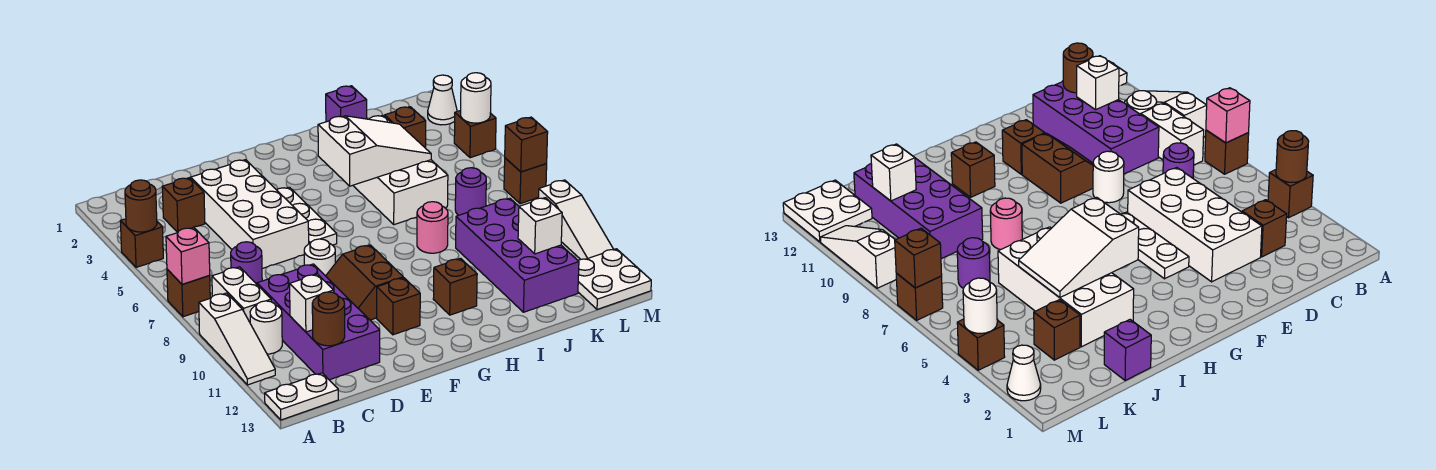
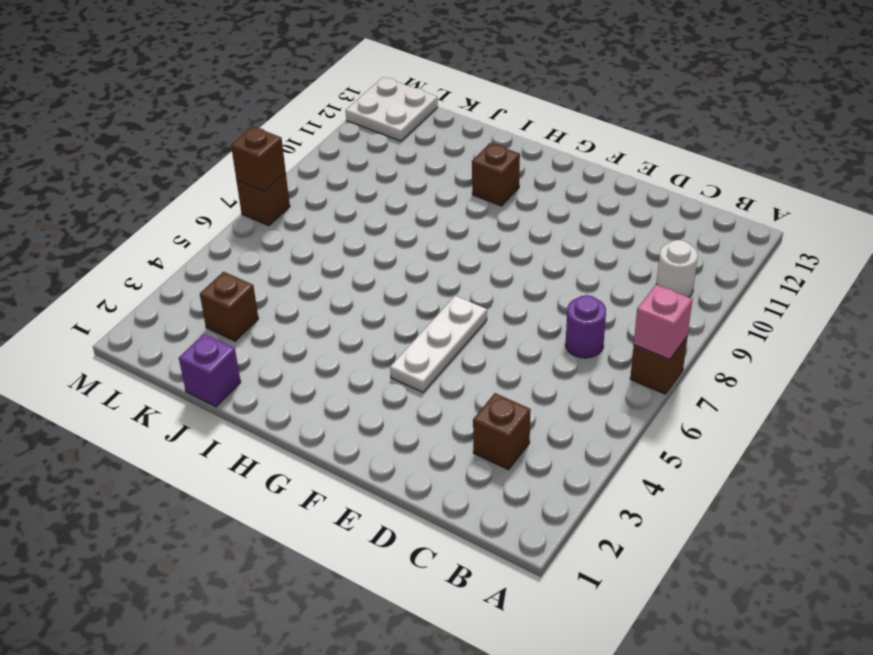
none -> brown 1x1 brick [120,219,163,267]
none -> white 1x3 slope [199,293,275,385]
none -> white 1x2 plate [265,373,338,420]
none -> white 1x2 brick [212,267,271,322]

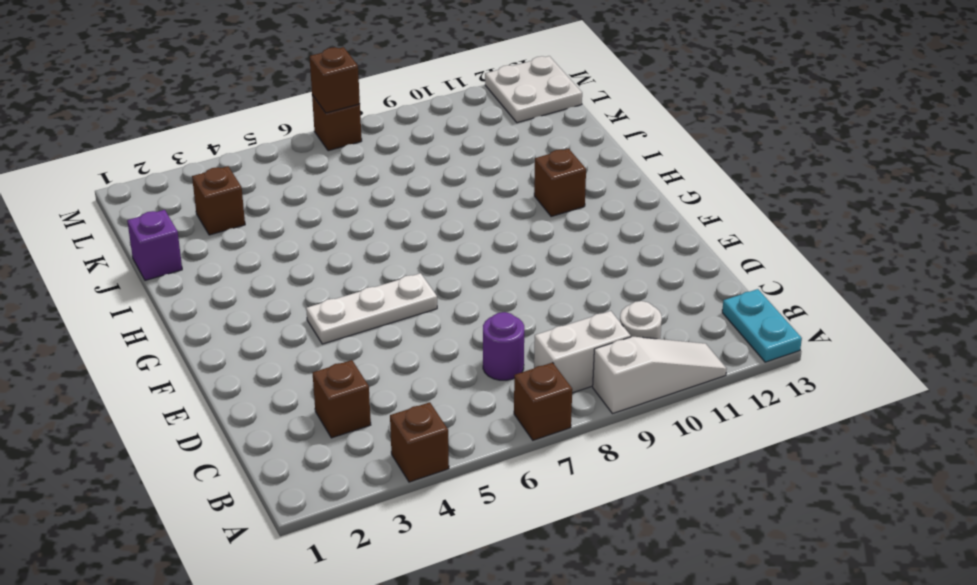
cyan 1x2 plate [722,289,802,362] -> white 1x2 plate [265,373,338,420]
none -> purple 2x4 brick [257,264,380,380]
none -> white 2x4 brick [191,160,309,269]
none -> white 1x1 round brick [304,239,335,276]
none -> brown 2x2 slope [326,245,403,320]

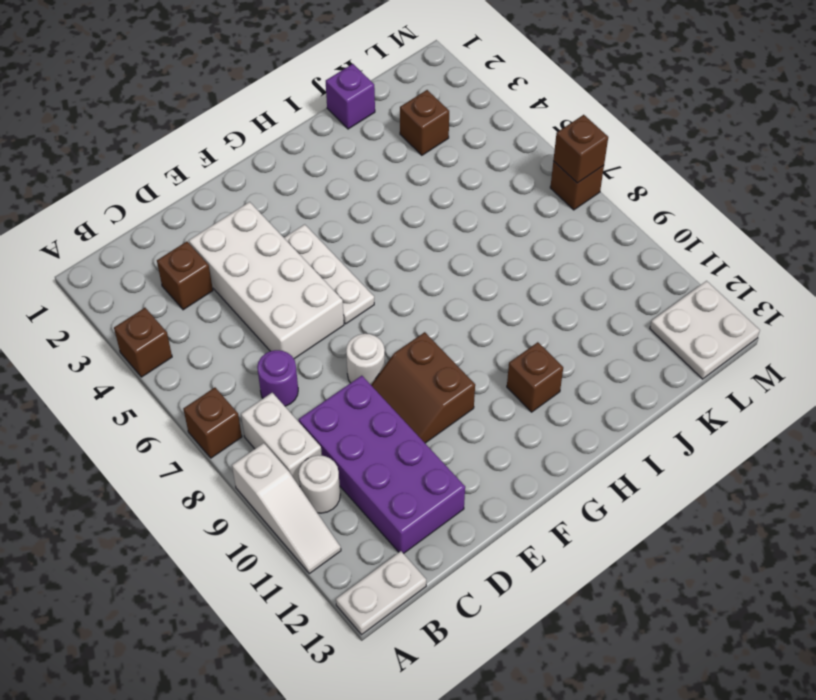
none -> brown 1x1 brick [377,278,420,335]
none -> white 2x4 brick [353,115,448,225]
none -> pink 1x1 round brick [417,202,448,253]
none -> purple 2x4 brick [456,198,579,312]

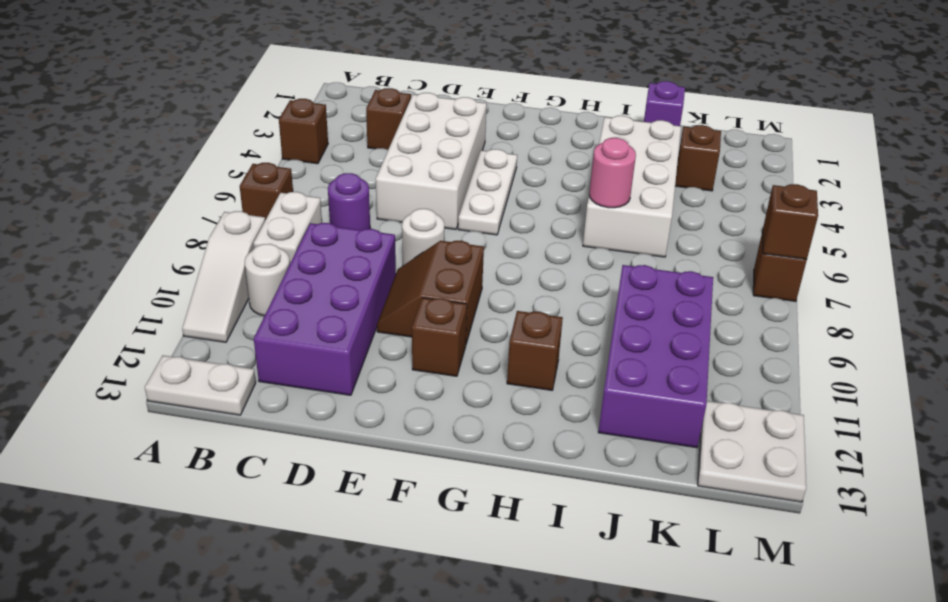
pink 1x1 round brick [589,138,636,208] -> pink 1x1 round brick moved to [417,202,448,253]
none -> purple 1x1 round brick [455,168,486,215]
none -> white 1x1 cone [428,75,457,125]
none -> brown 1x1 brick [454,110,496,158]
none -> white 1x3 slope [538,180,614,259]

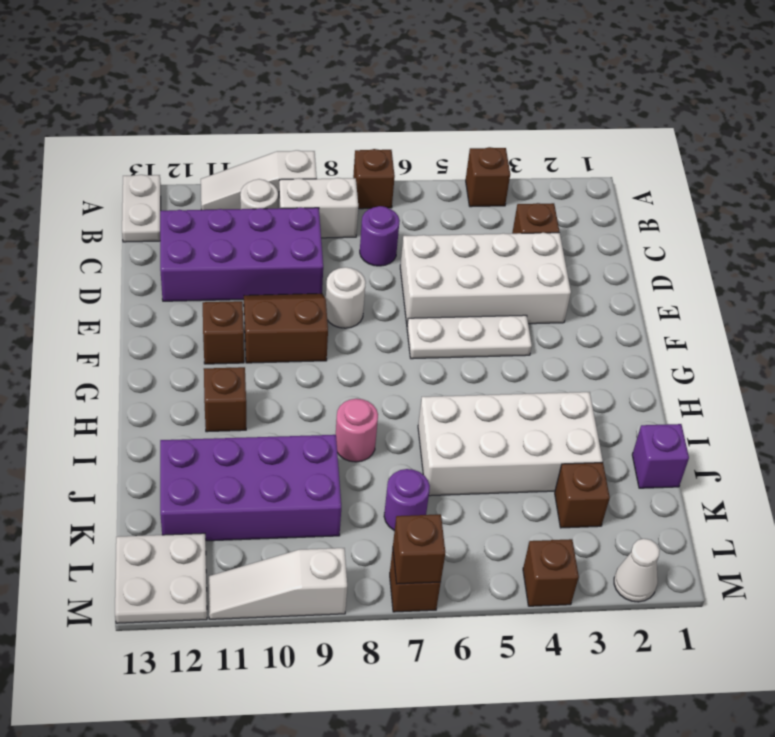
none -> brown 1x1 round brick [125,180,157,232]
none -> pink 1x1 brick [166,227,210,284]
none -> white 1x1 brick [290,274,334,332]
none -> brown 1x1 round brick [312,292,345,346]

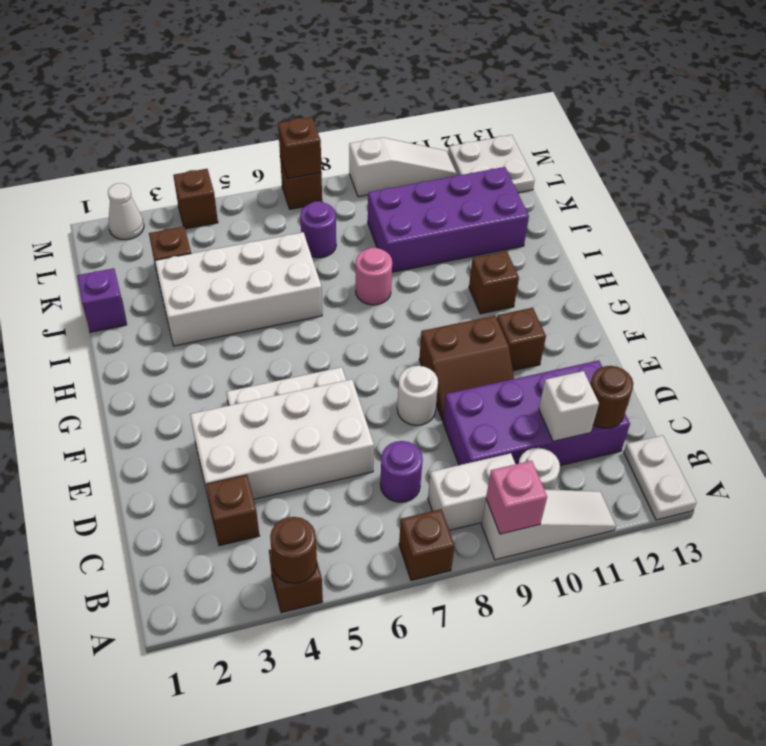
pink 1x1 brick [486,461,547,534] -> pink 1x1 brick moved to [166,227,210,284]
none -> white 2x3 slope [318,116,431,186]
none -> white 1x1 brick [518,198,562,254]
none -> white 1x1 round brick [461,73,491,123]

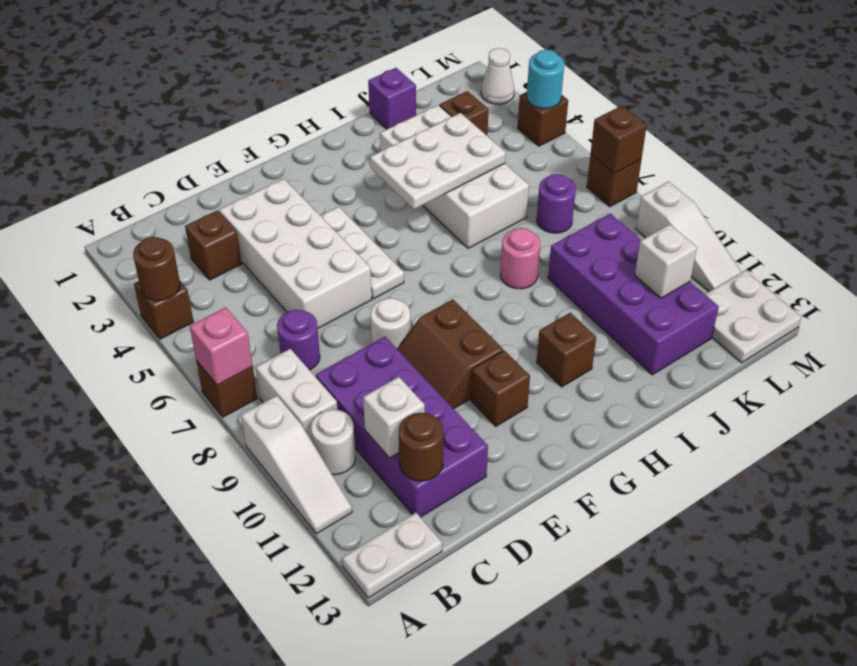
white 2x3 plate [370,113,506,209] -> white 2x3 slope [318,116,431,186]
cyan 1x1 round brick [527,50,564,109] -> white 1x1 round brick [461,73,491,123]

